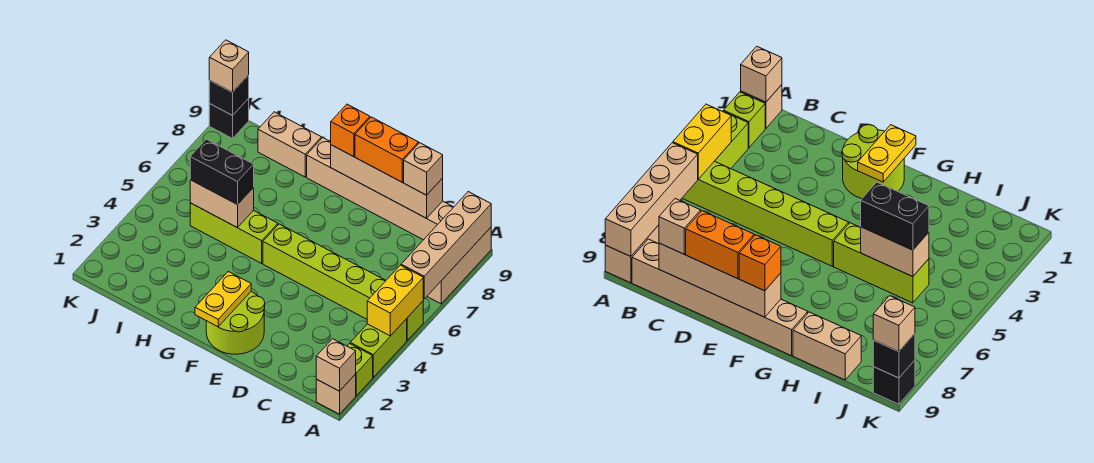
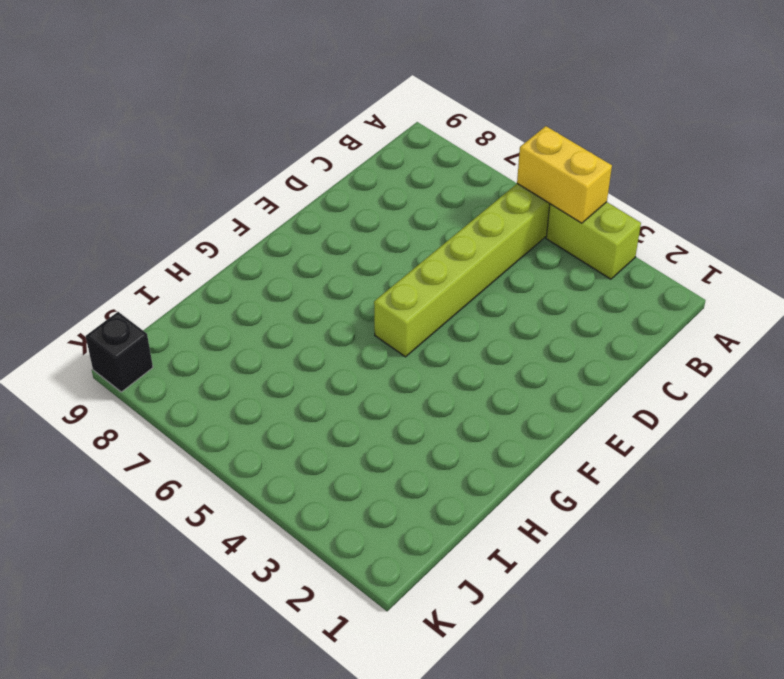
none -> tan 1x1 brick [316,374,356,414]
none -> lime 1x1 brick [347,344,373,396]
none -> tan 1x3 brick [427,227,491,304]

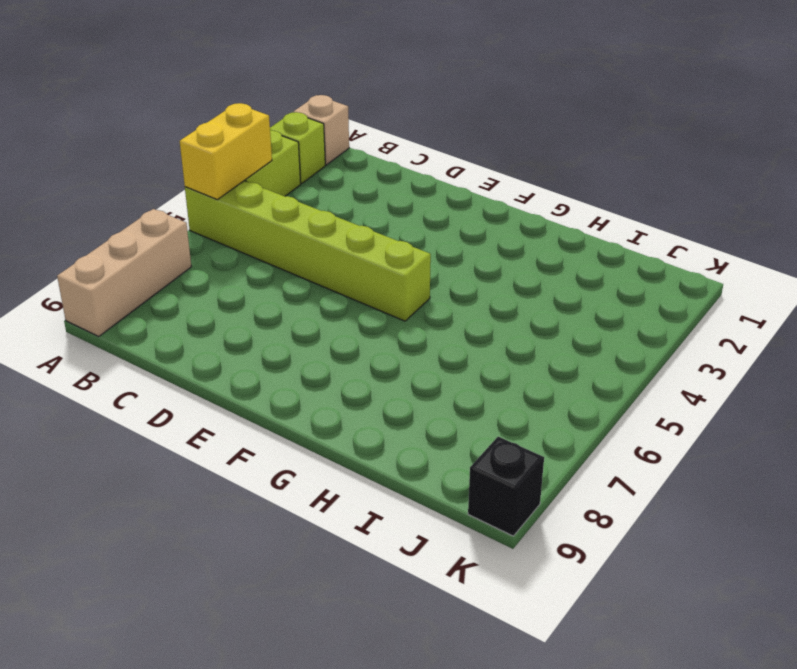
none -> tan 1x6 brick [307,138,453,240]
none -> lime 2x2 round brick [206,291,265,354]
none -> lime 1x3 brick [190,203,278,263]

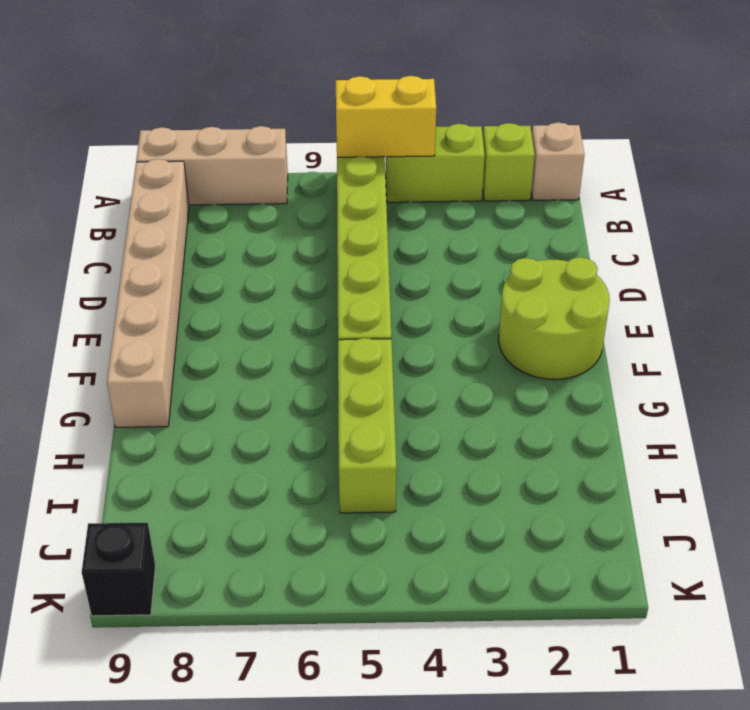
none -> tan 1x2 brick [258,112,321,177]
none -> tan 1x1 brick [316,339,356,391]
none -> tan 1x4 brick [401,192,491,299]

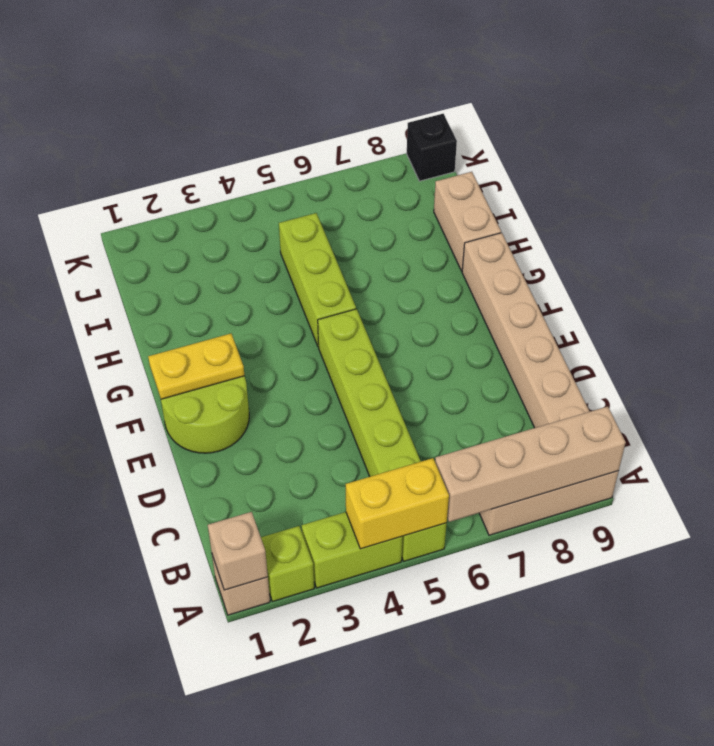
none -> tan 1x4 brick [331,145,443,218]
none -> tan 1x2 brick [190,180,254,228]
none -> black 1x1 brick [209,75,249,116]

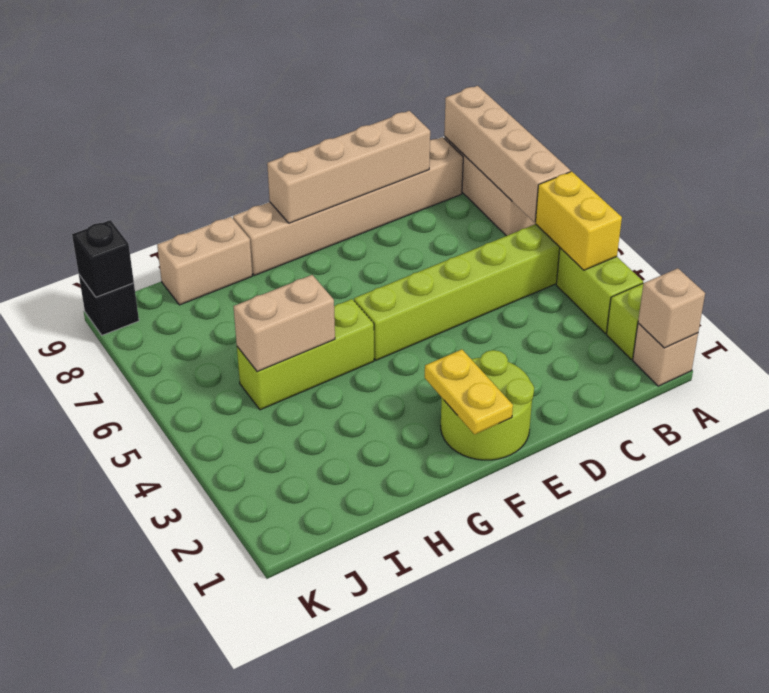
none -> tan 1x1 brick [404,143,443,195]
none -> orange 1x2 brick [355,117,419,182]
none -> orange 1x1 brick [331,104,370,157]

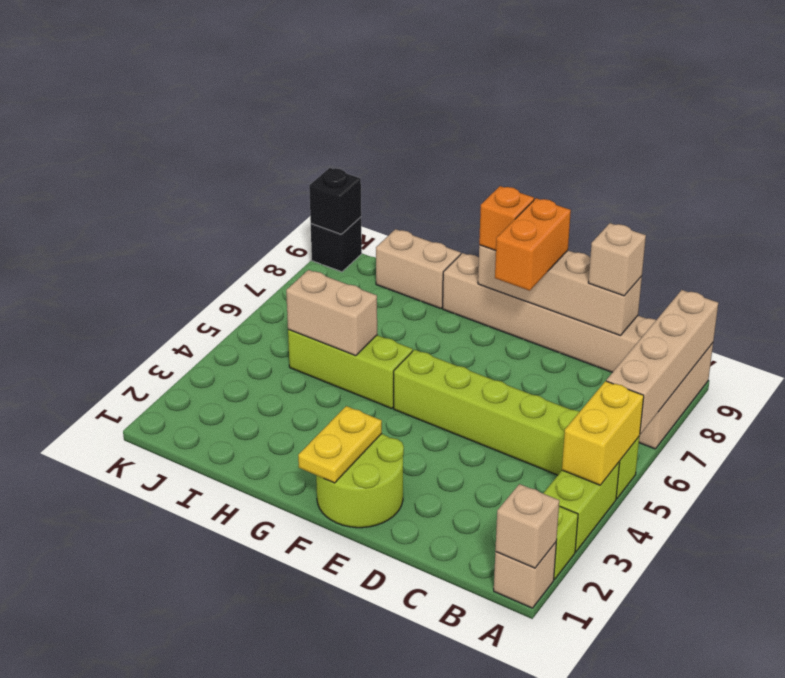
orange 1x2 brick [495,198,571,291] -> orange 1x2 brick turned to [355,117,419,182]
none -> black 1x2 brick [190,139,254,205]
none -> tan 1x1 brick [209,40,249,92]

